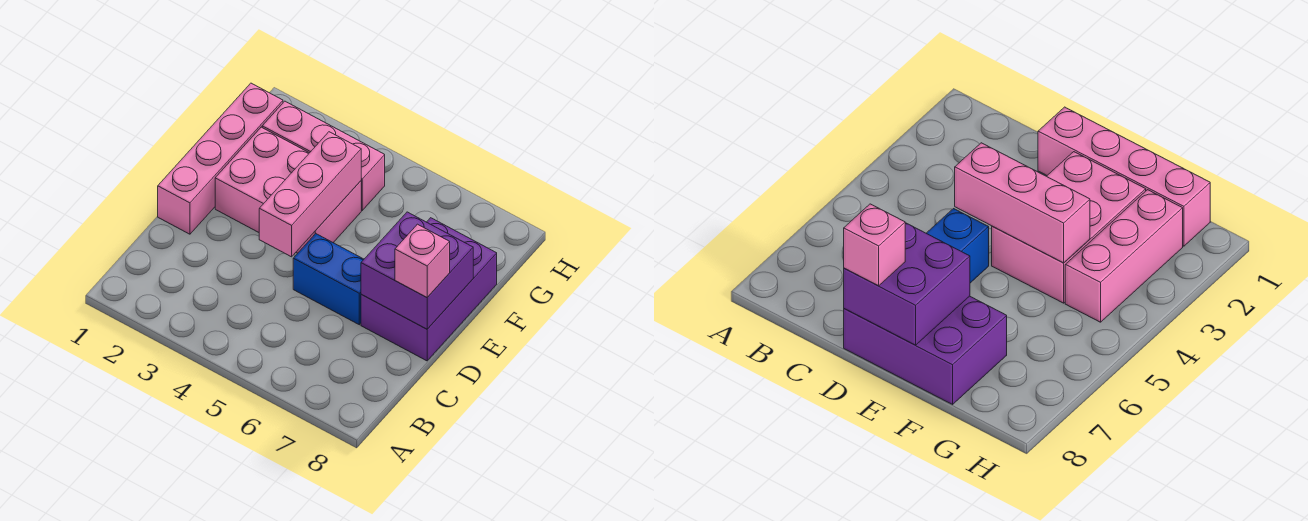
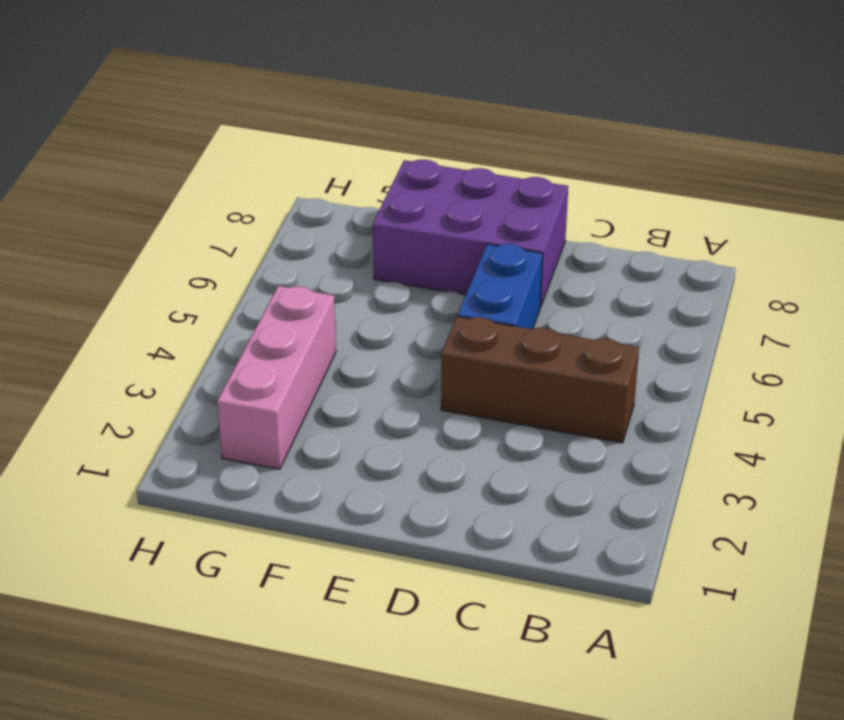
brown 1x3 brick [441,316,639,443] -> none
none -> pink 1x4 brick [158,83,283,234]
none -> pink 2x3 brick [215,127,361,253]

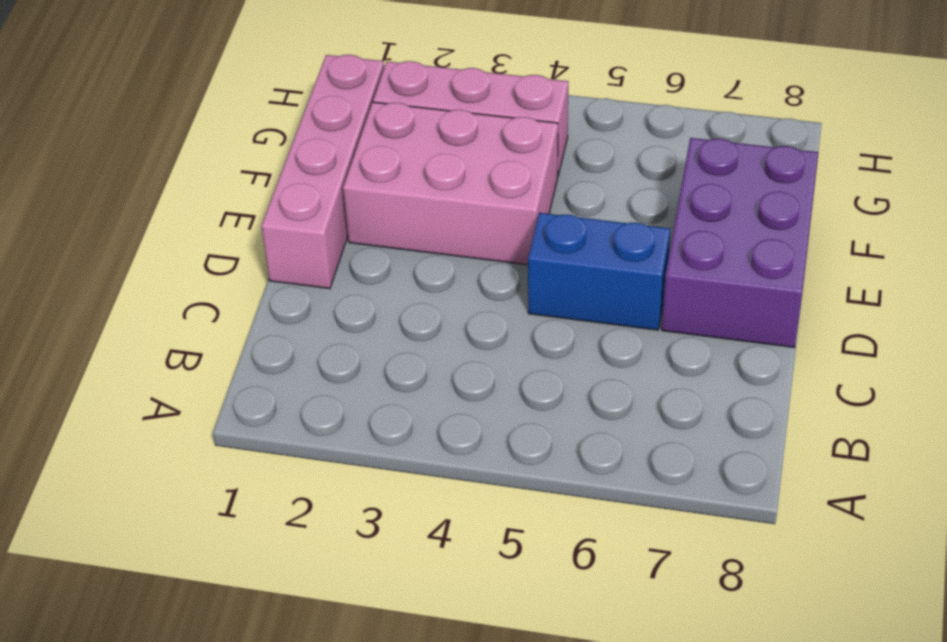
none -> pink 1x3 brick [259,132,361,257]
none -> purple 2x2 brick [361,212,473,329]

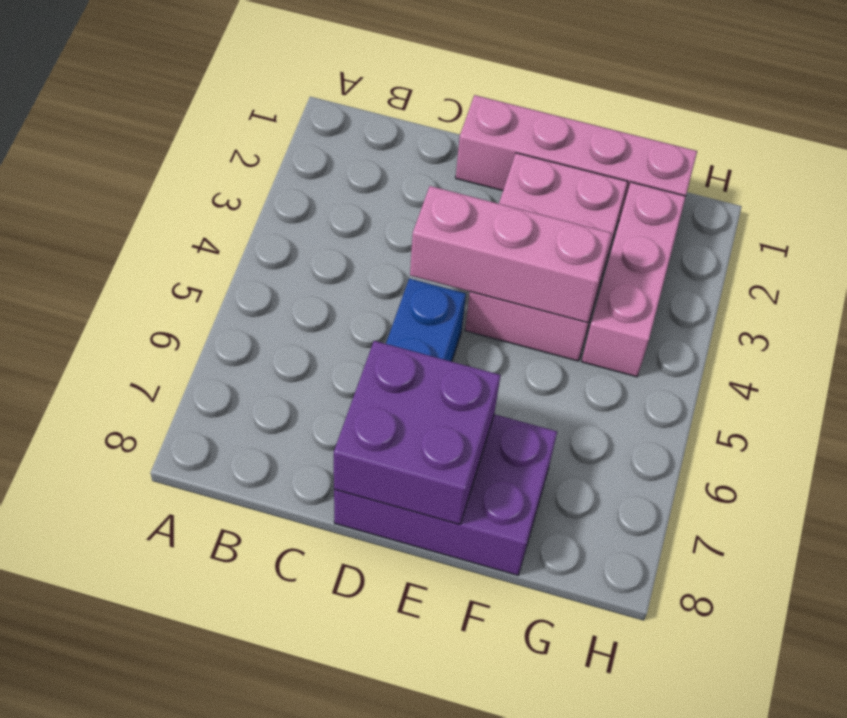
none -> pink 1x1 brick [395,224,450,297]

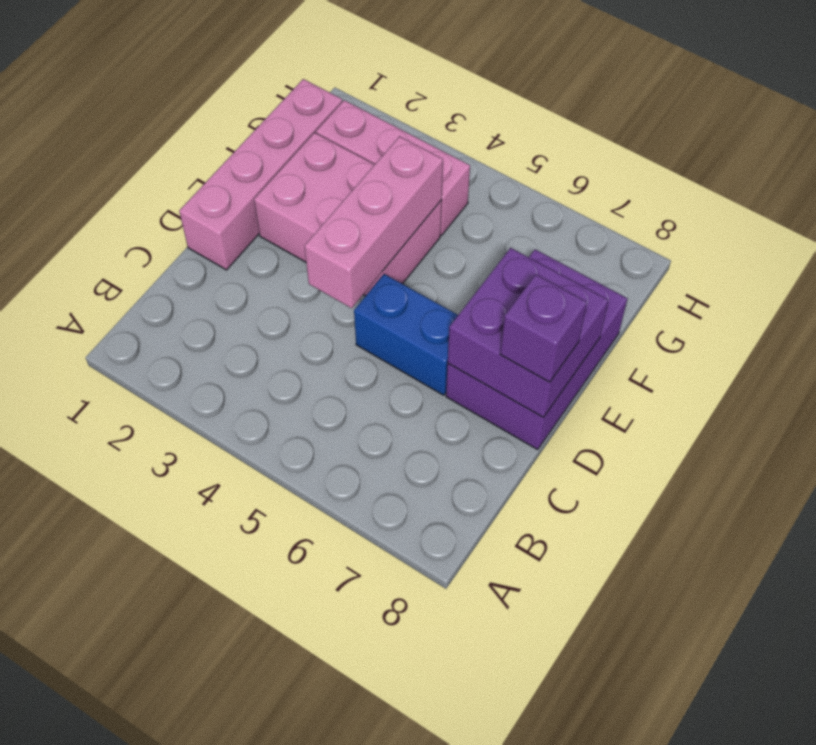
purple 1x1 brick [500,275,587,382] -> pink 1x1 brick [395,224,450,297]

